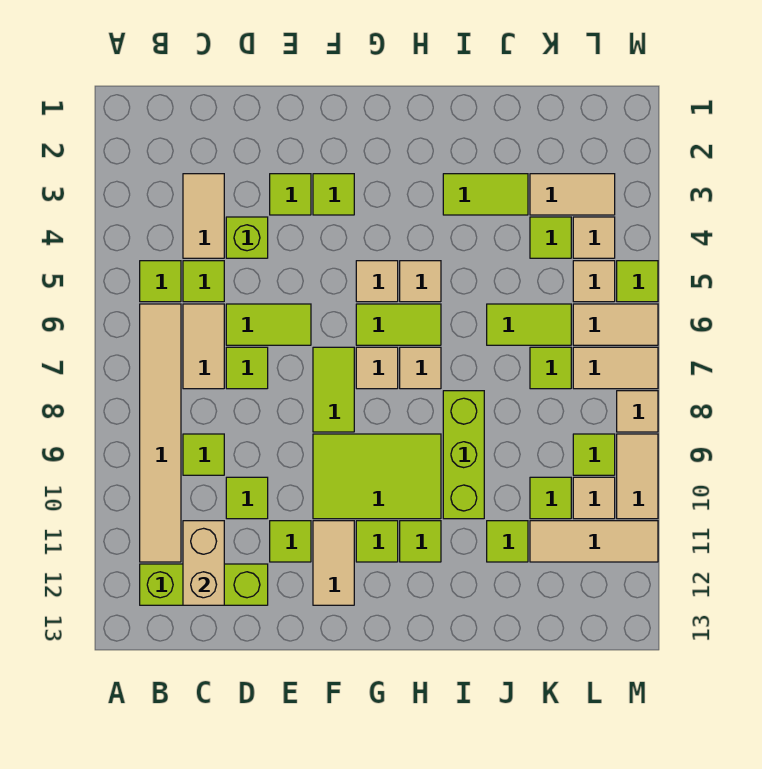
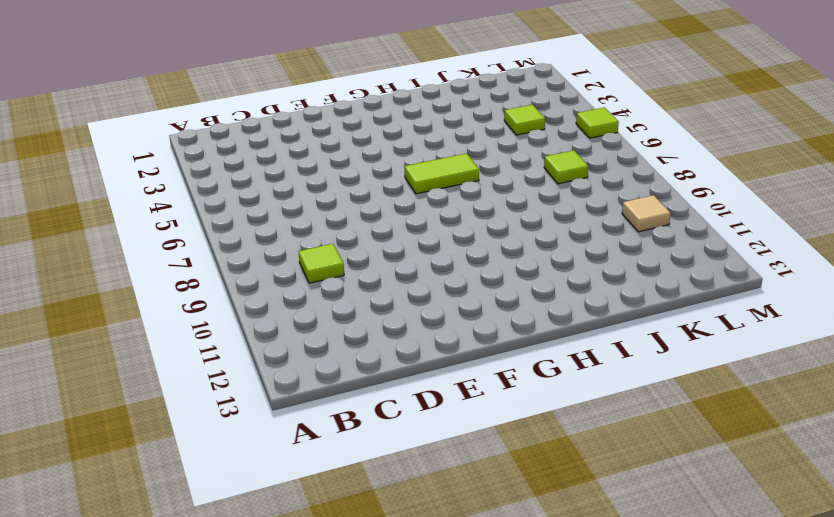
none -> lime 1x1 tile [140,261,181,302]
none -> tan 1x6 tile [140,304,181,562]
none -> lime 1x3 brick [140,564,268,605]
none -> tan 1x2 tile [183,174,224,258]

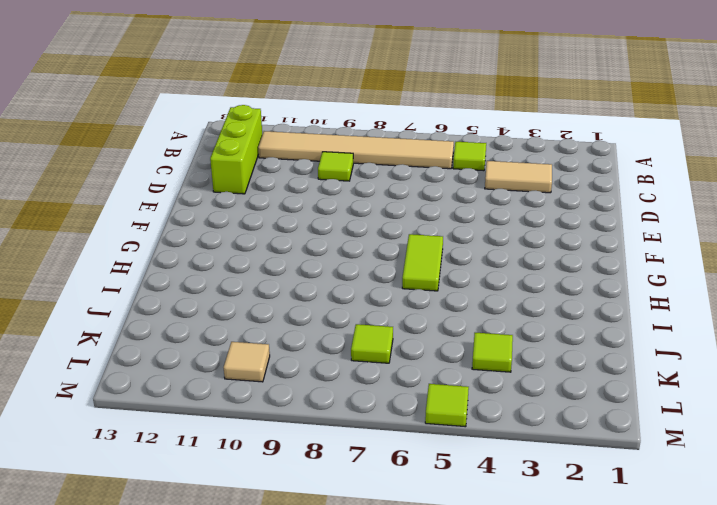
none -> lime 1x1 tile [183,261,224,302]
none -> tan 1x2 tile [183,304,224,389]
none -> lime 1x1 brick [226,217,268,258]
none -> lime 1x2 tile [226,304,311,345]

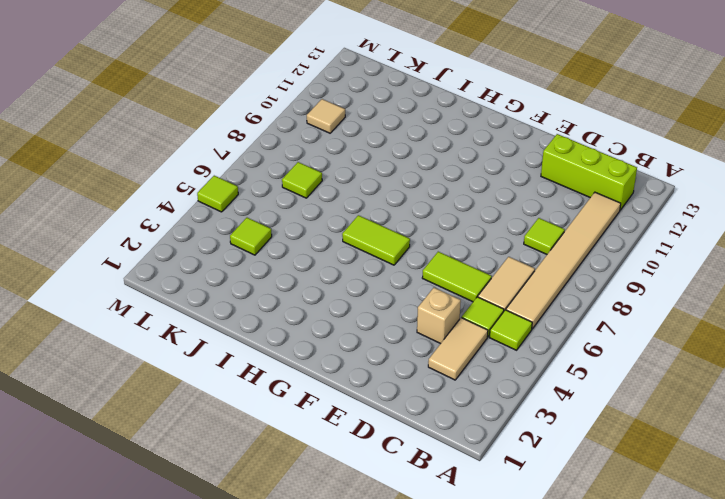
tan 1x1 brick [417,288,461,344] -> lime 1x1 brick [226,217,268,258]
none -> lime 1x1 tile [226,347,268,389]
none -> lime 1x1 tile [226,477,268,519]
none -> lime 1x1 tile [270,174,311,215]
none -> lime 1x1 tile [270,521,311,562]

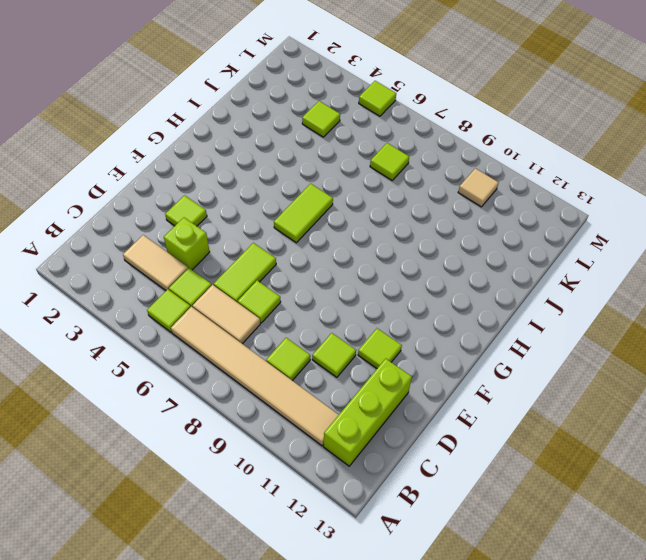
none -> lime 1x1 tile [313,174,354,215]
none -> lime 1x2 tile [313,347,354,432]
none -> lime 2x3 tile [313,434,441,519]
none -> tan 1x2 tile [313,521,354,605]

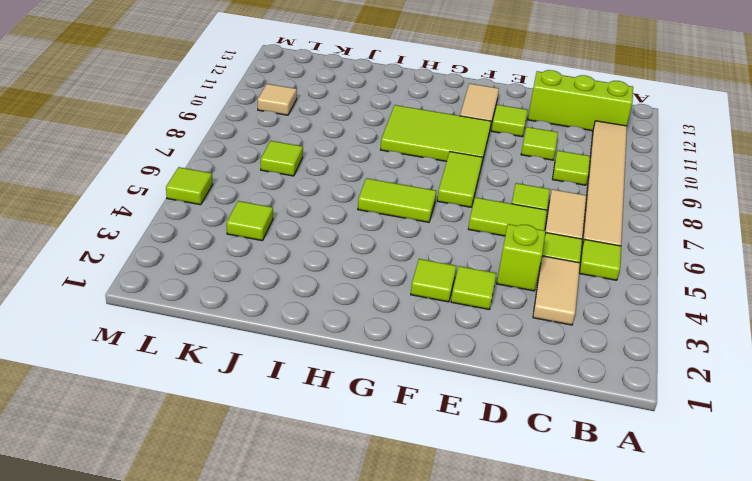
none -> tan 1x1 tile [356,261,398,302]
none -> tan 1x1 tile [356,347,398,389]
none -> lime 1x1 tile [356,521,398,562]
none -> tan 1x1 tile [400,261,441,302]

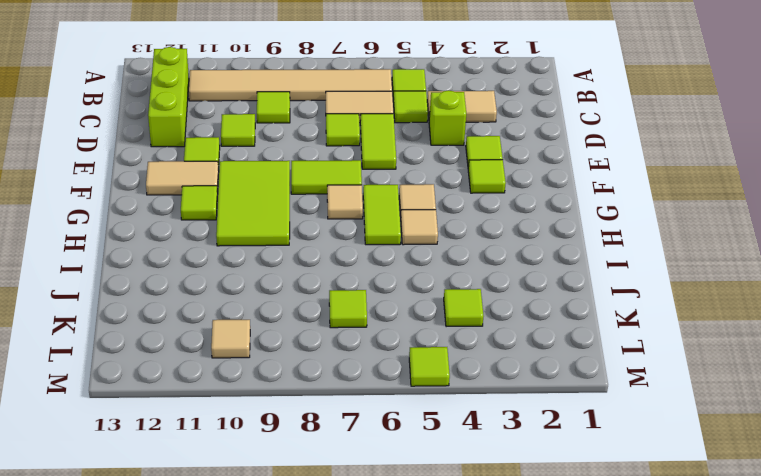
none -> tan 1x1 tile [400,347,441,389]
none -> lime 1x1 tile [400,521,441,562]
none -> lime 1x2 tile [443,174,528,215]
none -> lime 1x3 brick [443,391,484,519]

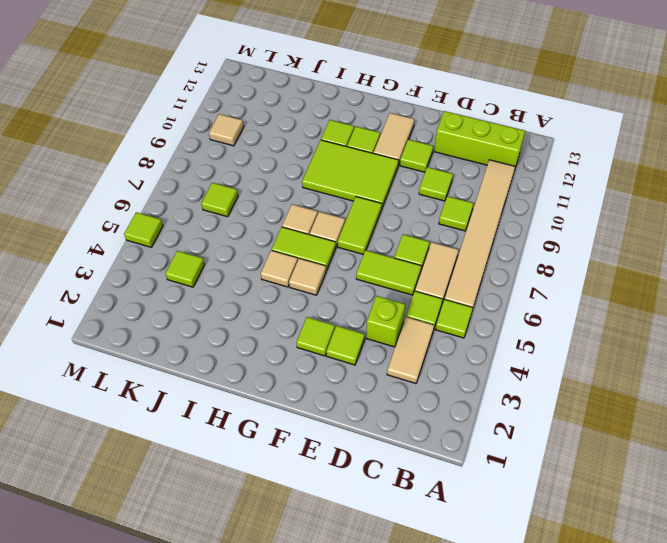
none -> lime 1x2 tile [443,174,528,215]
none -> lime 1x3 brick [443,391,484,519]
none -> lime 1x2 tile [487,304,571,345]
none -> lime 1x1 tile [487,521,528,562]

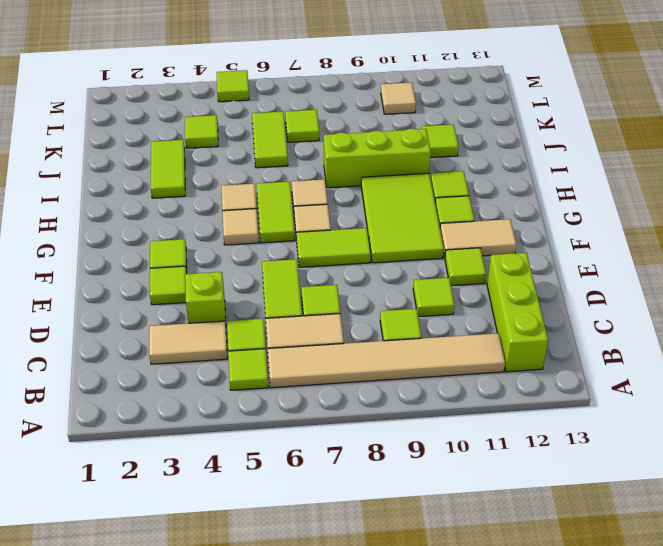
none -> tan 1x2 tile [530,174,615,215]
none -> lime 1x1 tile [530,477,571,519]
none -> tan 1x3 tile [530,521,658,562]
none -> tan 1x1 tile [573,217,615,258]

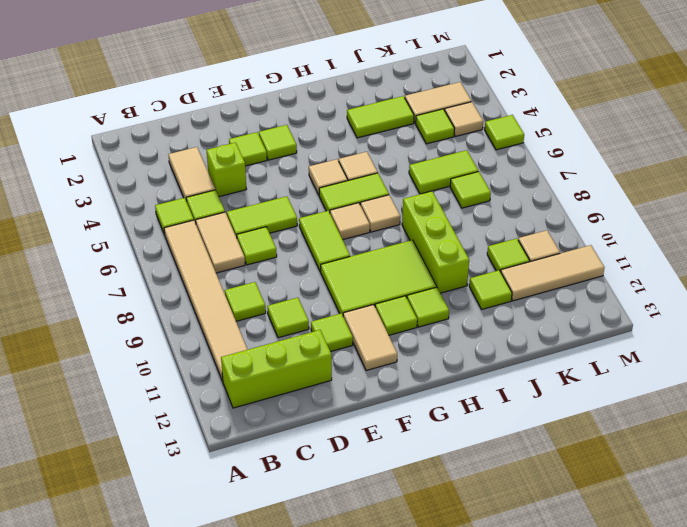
none -> tan 1x1 tile [573,261,615,302]
none -> tan 1x2 tile [573,304,658,345]
none -> tan 1x2 tile [573,347,658,389]
none -> lime 1x1 tile [573,434,615,475]

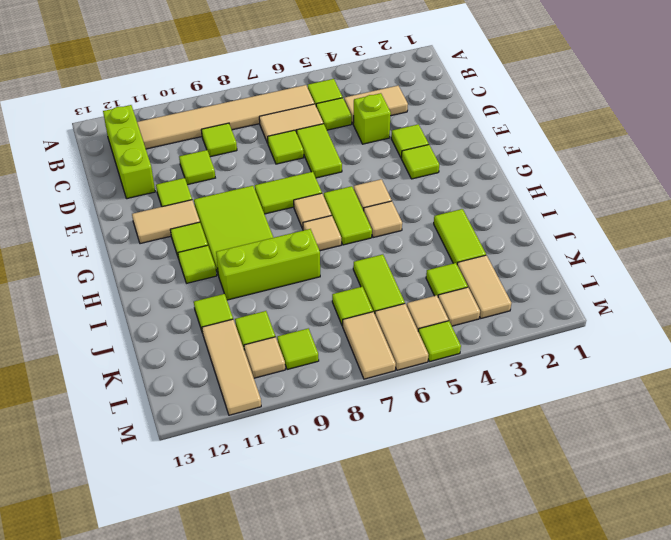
none -> tan 1x1 tile [617,391,658,432]
none -> tan 1x2 tile [617,434,658,519]
none -> tan 1x2 brick [183,521,224,605]

